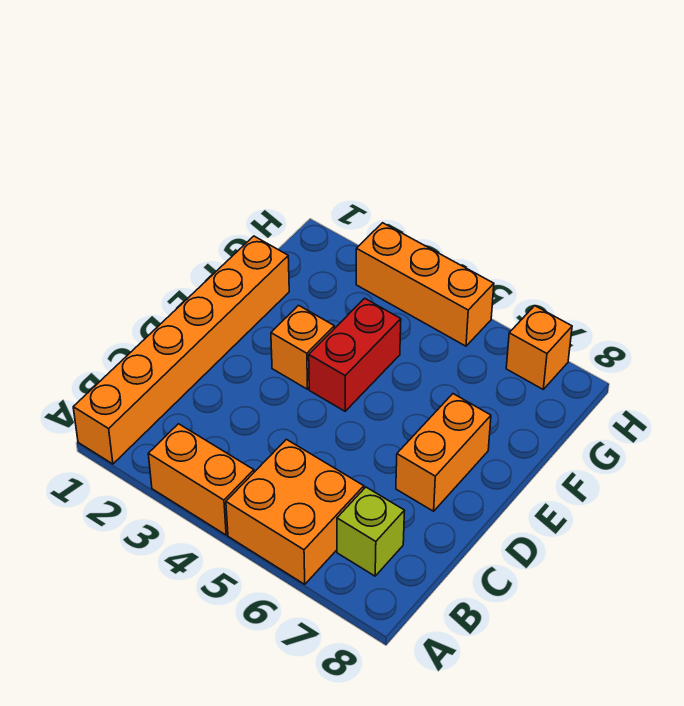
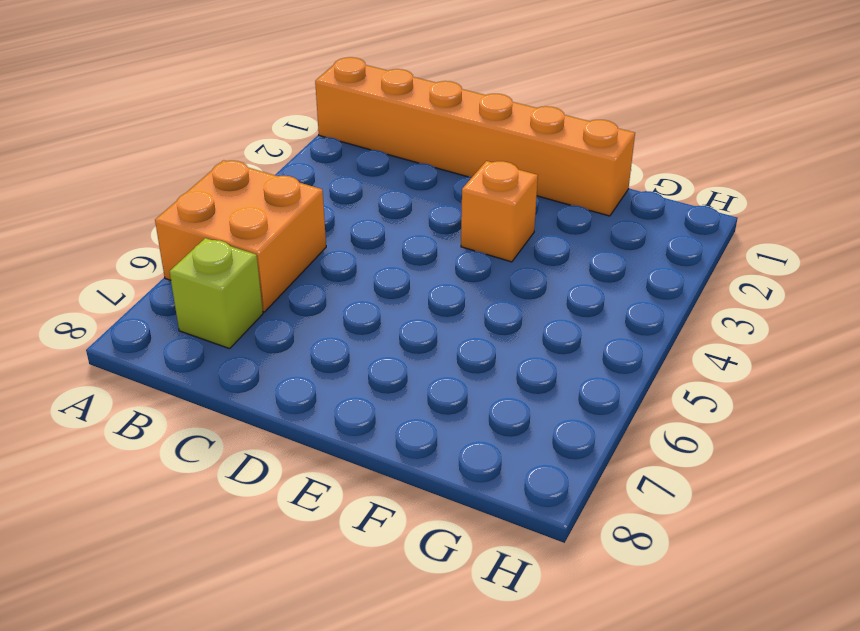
none -> orange 1x2 brick [148,424,254,535]
none -> orange 1x2 brick [396,394,491,511]

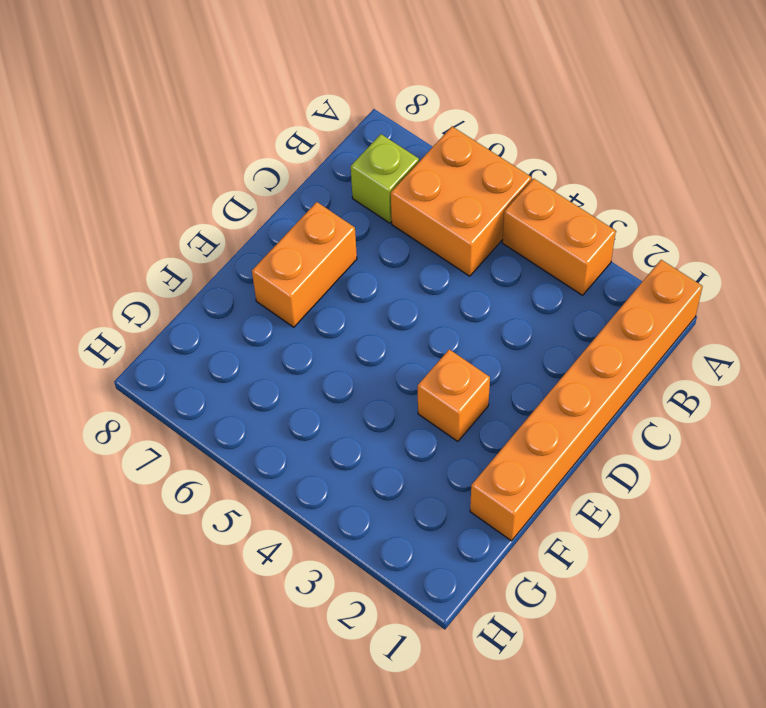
none -> red 1x2 brick [309,298,401,411]
none -> orange 1x3 brick [356,223,494,346]

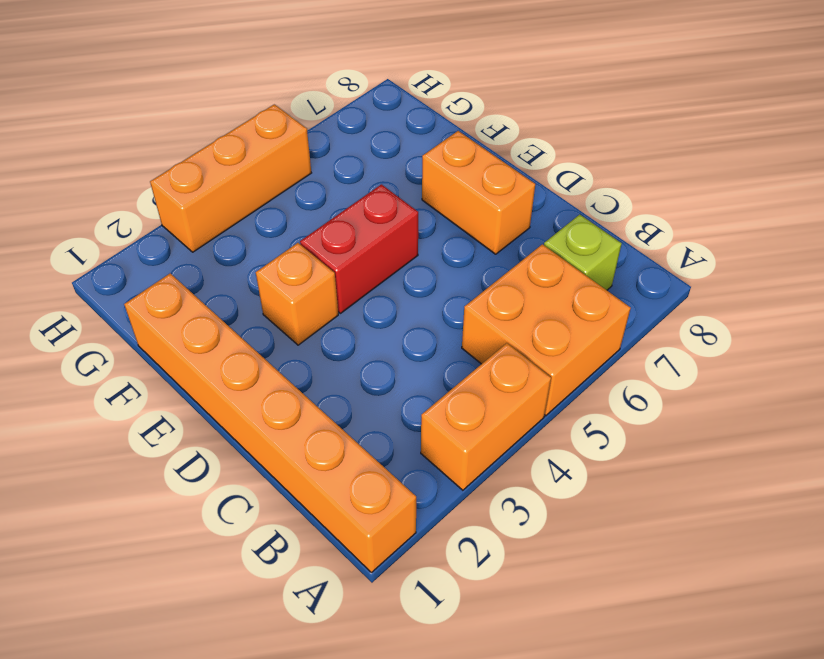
red 1x2 brick [300,184,418,313] -> red 1x2 brick turned to [309,298,401,411]
none -> orange 1x1 brick [506,306,572,389]

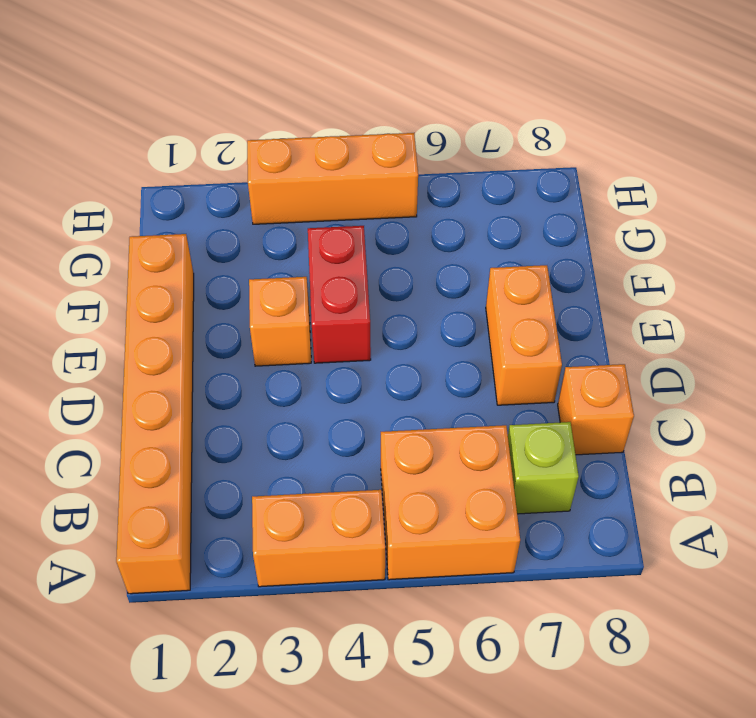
orange 1x1 brick [558,364,634,455] -> orange 1x1 brick moved to [506,306,572,389]

